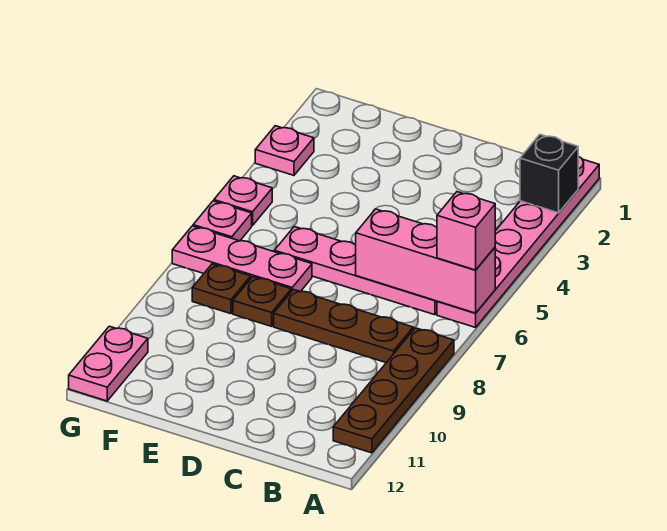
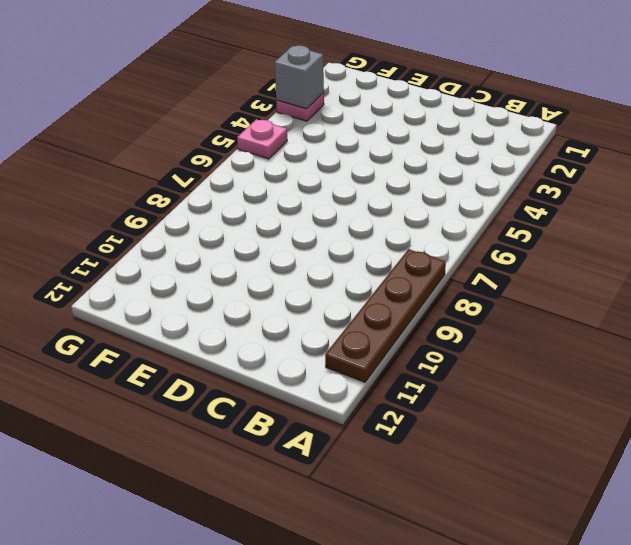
grey 1x1 brick [275,45,324,109] -> none
none -> pink 1x6 plate [437,156,599,327]
none -> pink 1x4 plate [274,227,437,315]
none -> brown 1x3 plate [274,290,413,363]

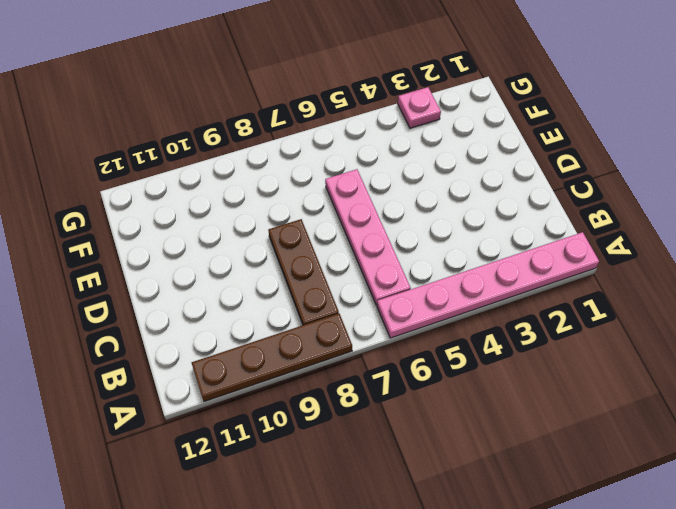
none -> pink 1x3 plate [172,226,312,292]
none -> brown 1x1 plate [233,277,291,326]
none -> brown 1x1 plate [192,264,251,314]

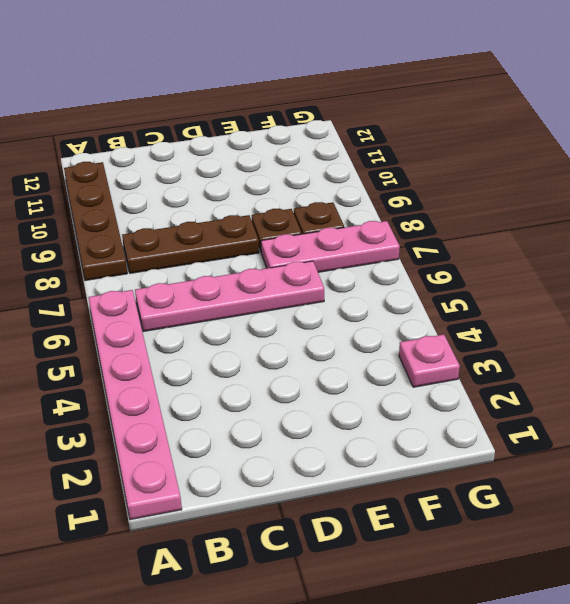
none -> pink 1x1 plate [214,176,272,226]
none -> pink 1x1 plate [193,201,252,241]
none -> pink 1x2 plate [69,326,148,401]

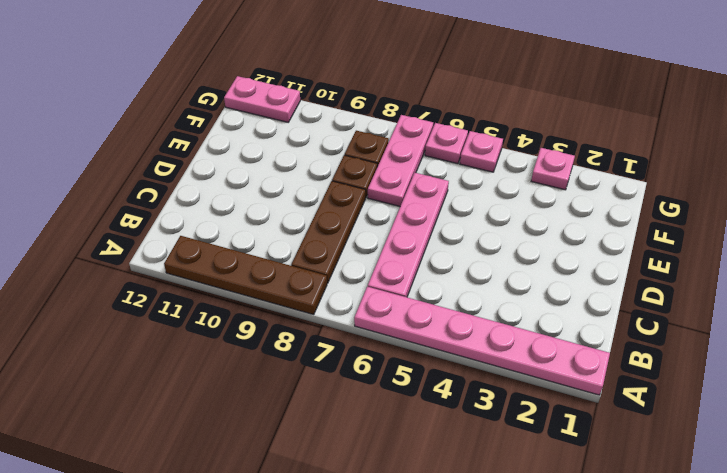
none -> black 1x1 brick [520,135,578,213]
none -> pink 1x3 brick [356,209,495,313]
none -> pink 1x1 brick [437,192,495,270]

